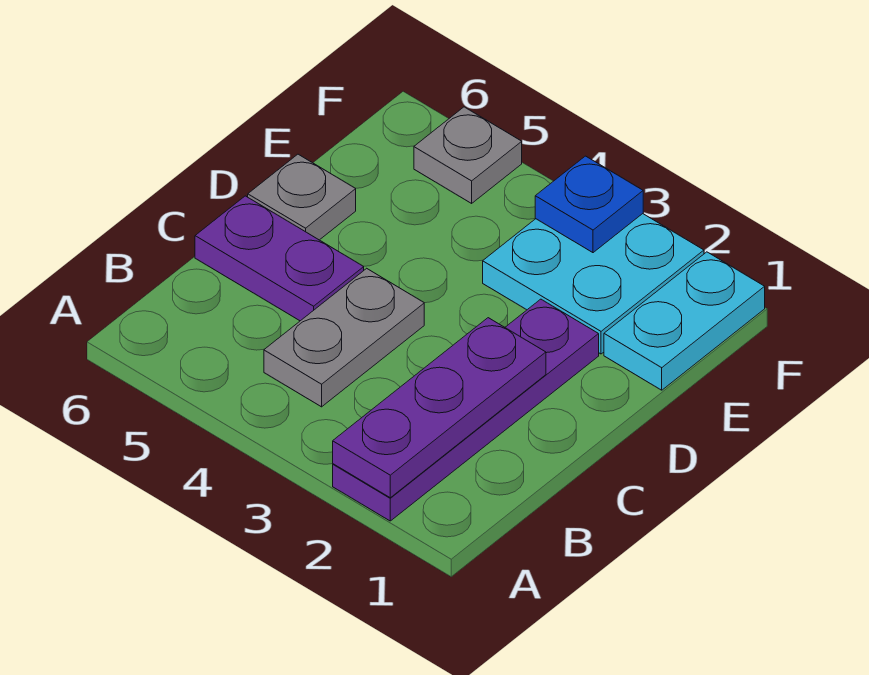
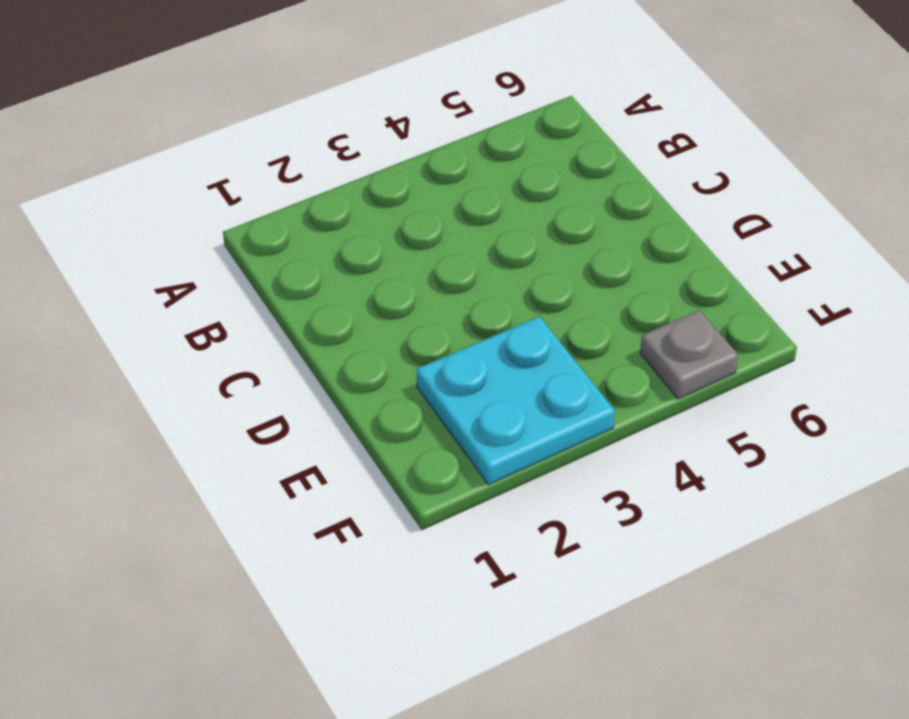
none -> purple 1x4 plate [333,299,599,521]
none -> grey 1x2 plate [264,268,424,407]

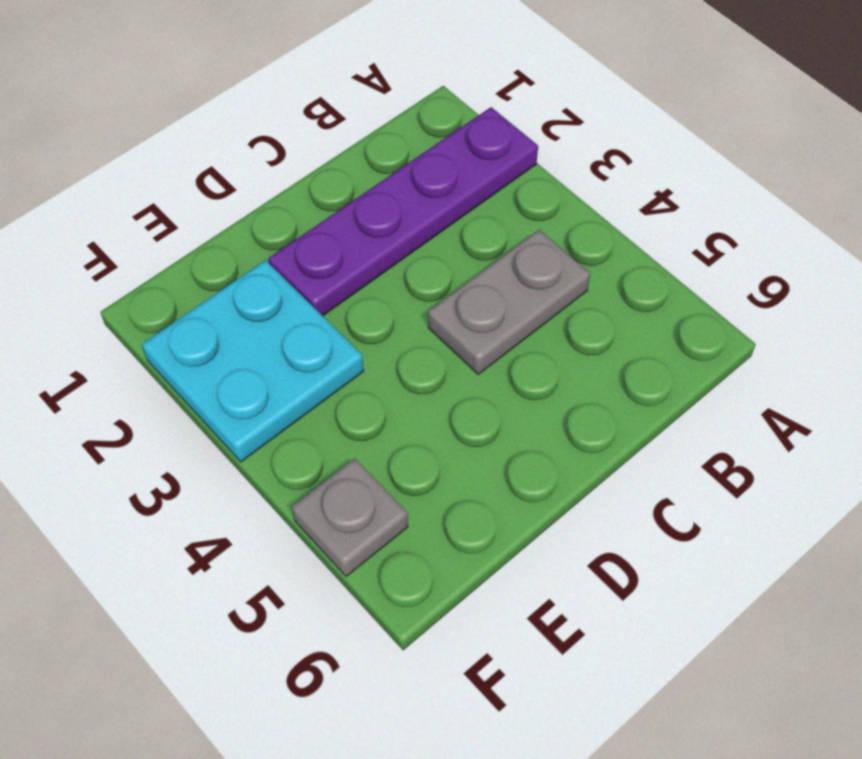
none -> purple 1x2 plate [195,196,364,321]
none -> grey 1x1 plate [248,154,356,240]

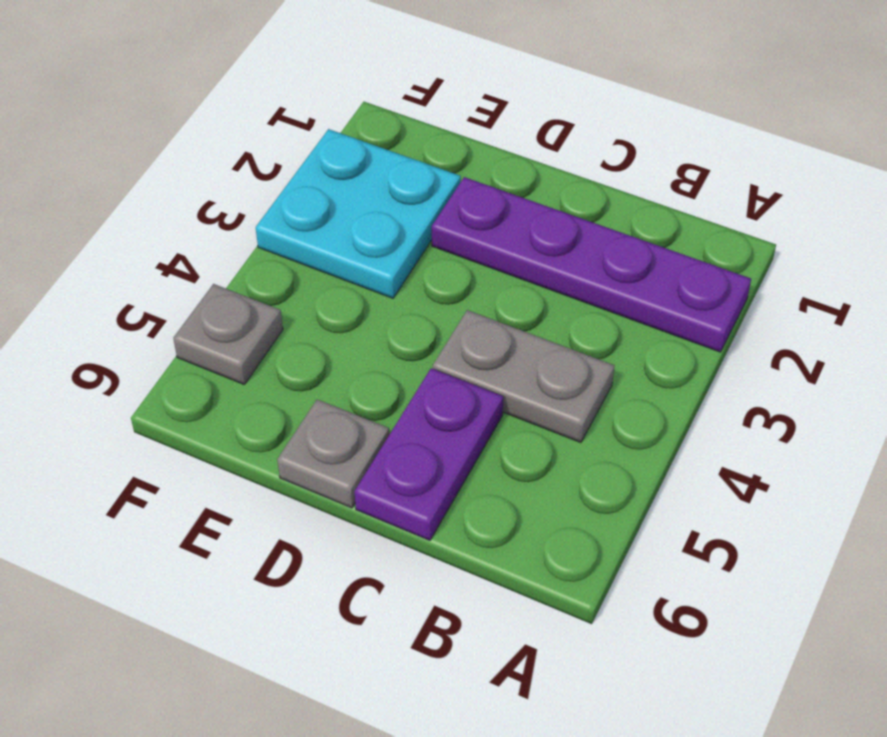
none -> cyan 1x2 plate [604,252,765,390]
none -> purple 1x3 plate [333,318,546,498]

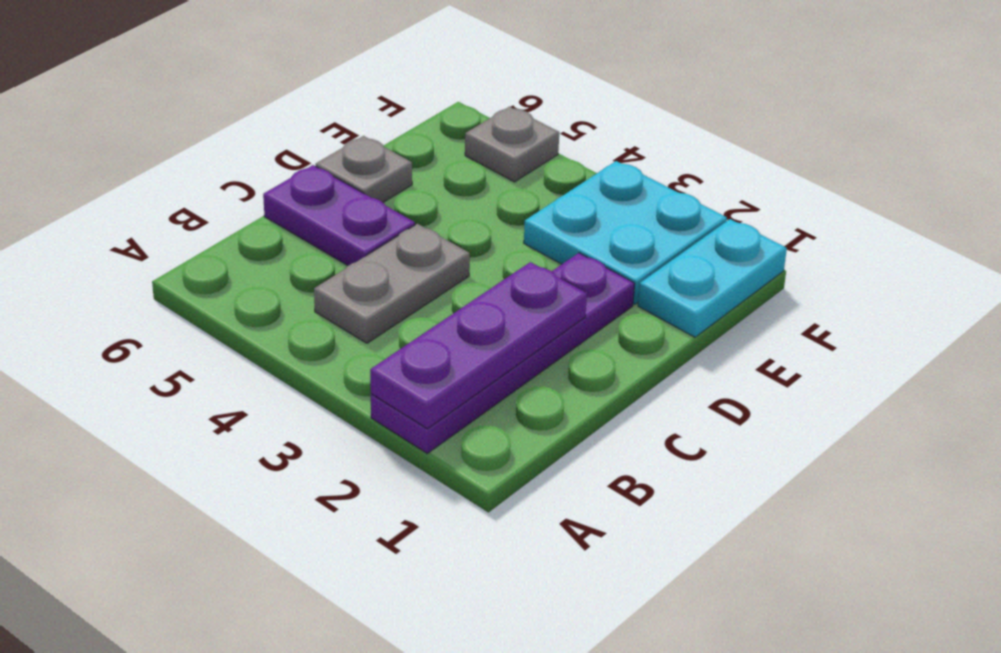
none -> blue 1x1 plate [535,156,643,253]

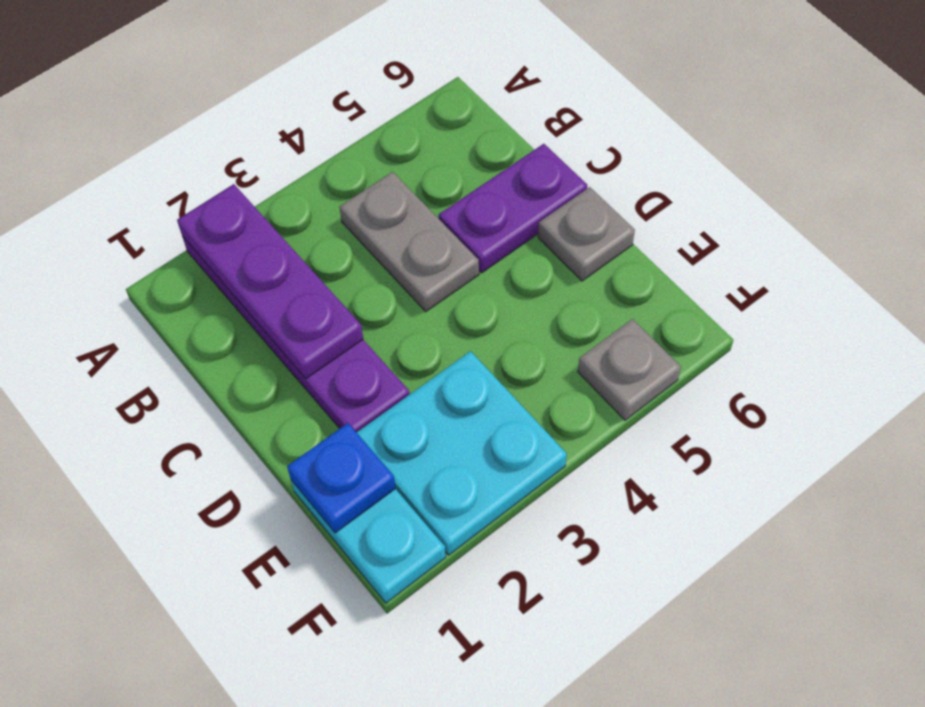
blue 1x1 plate [287,423,395,533] -> blue 1x1 plate moved to [535,156,643,253]

